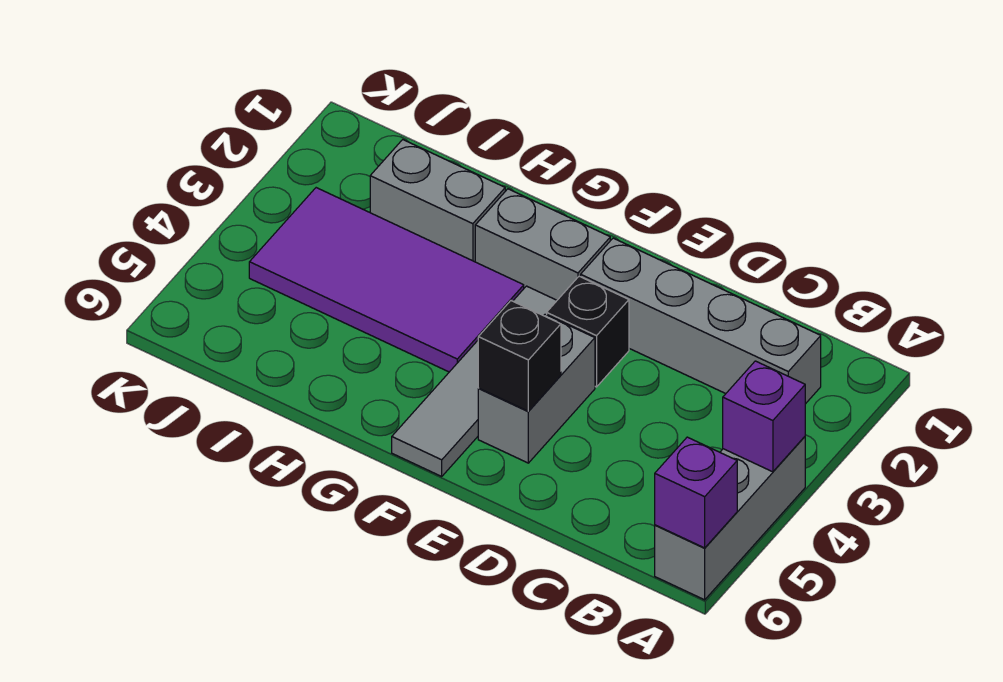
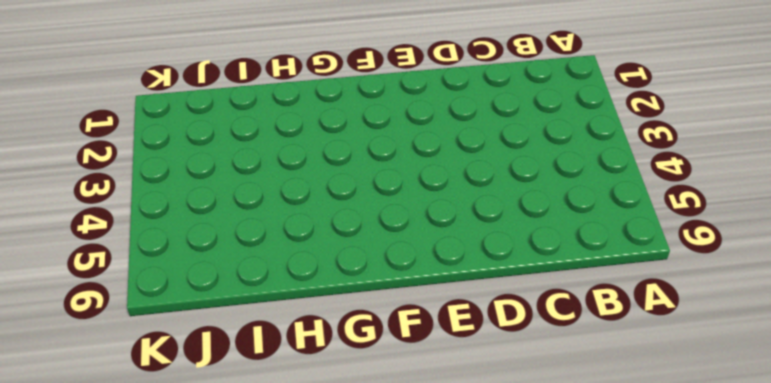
none -> grey 1x3 brick [655,437,805,600]
none -> grey 1x4 brick [581,238,821,404]

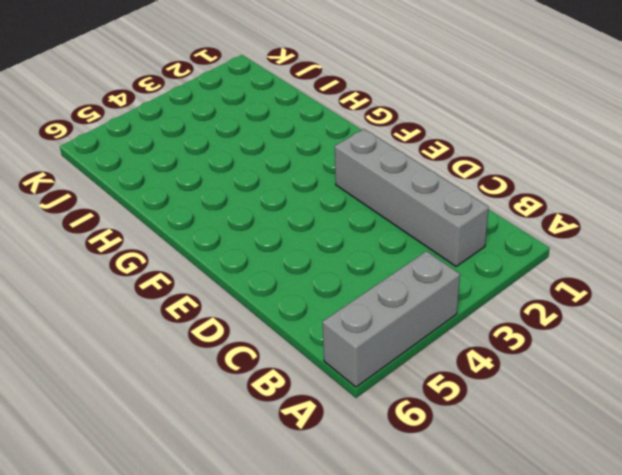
none -> black 1x1 brick [547,276,629,387]
none -> grey 1x2 brick [478,314,595,463]

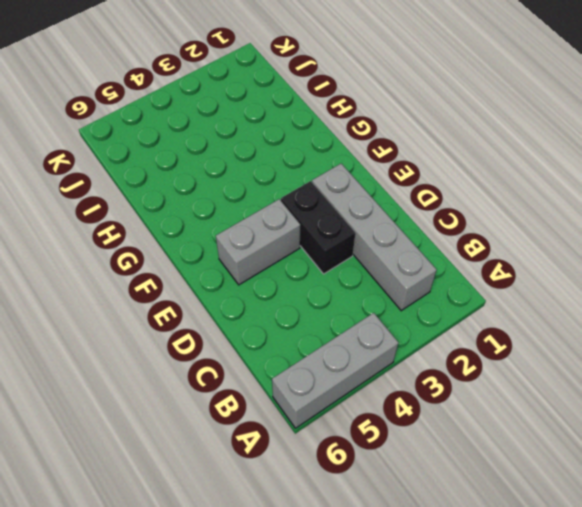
black 1x2 brick [281,181,355,274] -> black 1x1 brick [547,276,629,387]
none -> grey 1x2 brick [475,189,610,300]
none -> grey 1x4 tile [392,286,557,476]

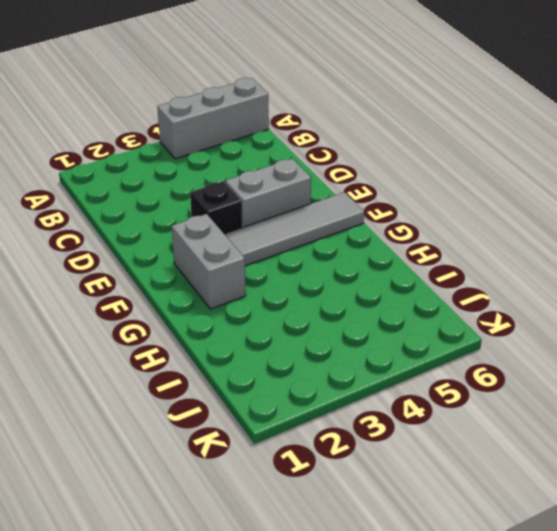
none -> grey 1x4 brick [581,238,821,404]
none -> purple 2x4 tile [249,188,524,372]

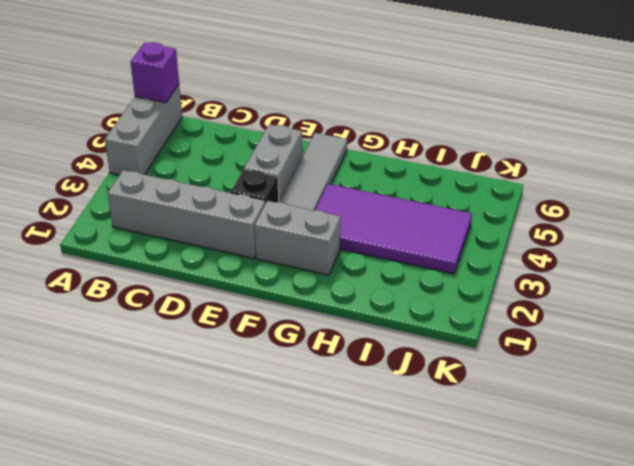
none -> grey 1x2 brick [370,140,505,262]
none -> purple 1x1 brick [723,361,805,472]

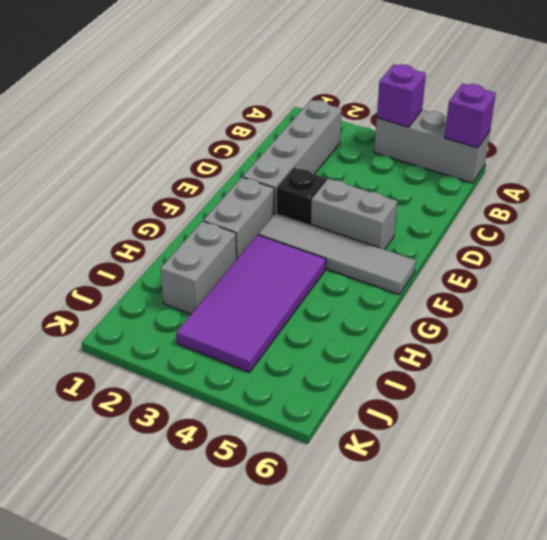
none -> black 1x1 brick [478,301,561,411]

